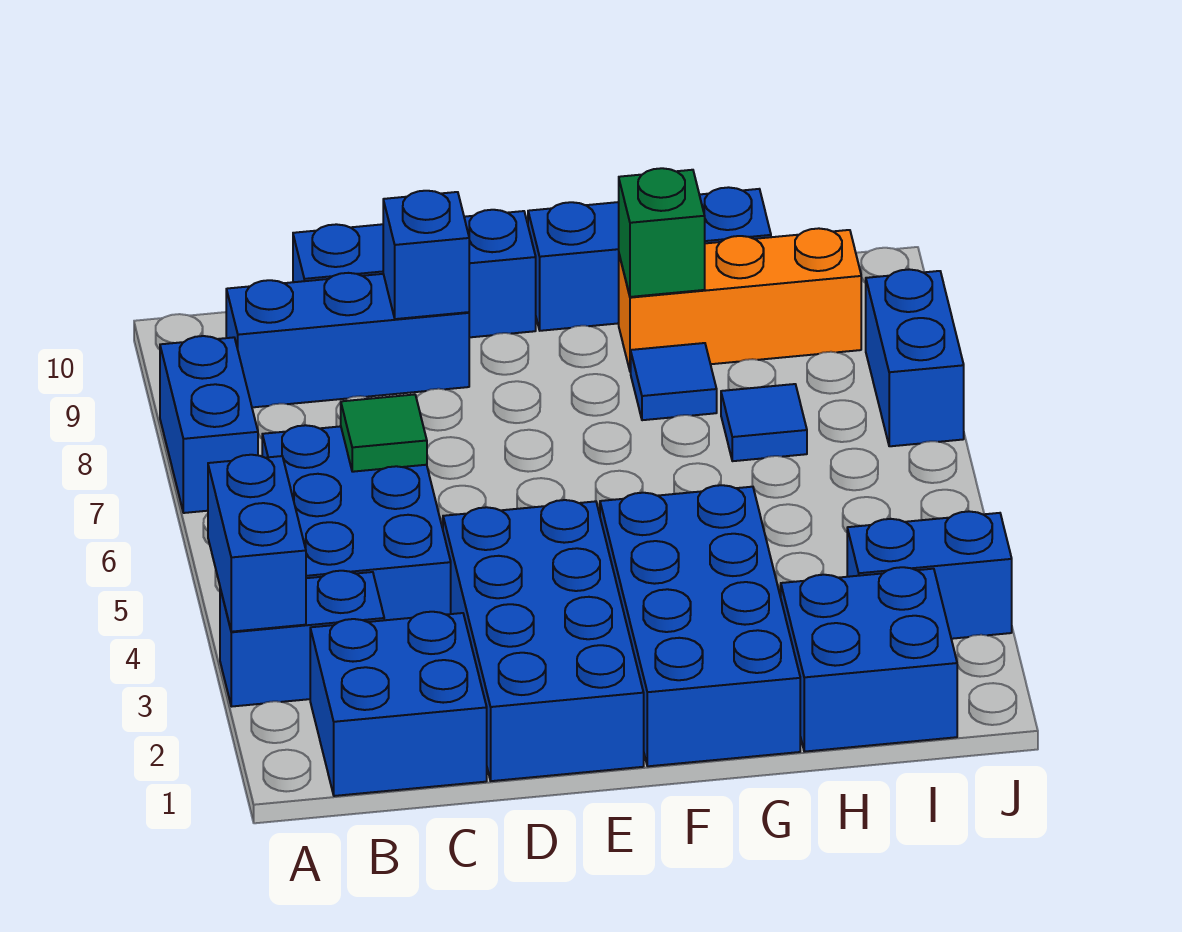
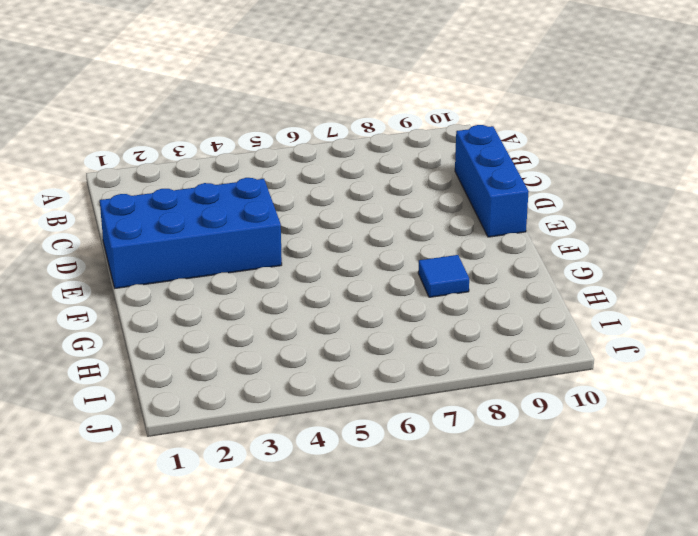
none -> blue 1x2 brick [220,571,384,707]
none -> blue 1x2 brick [160,336,258,513]
none -> blue 2x2 brick [310,612,487,796]

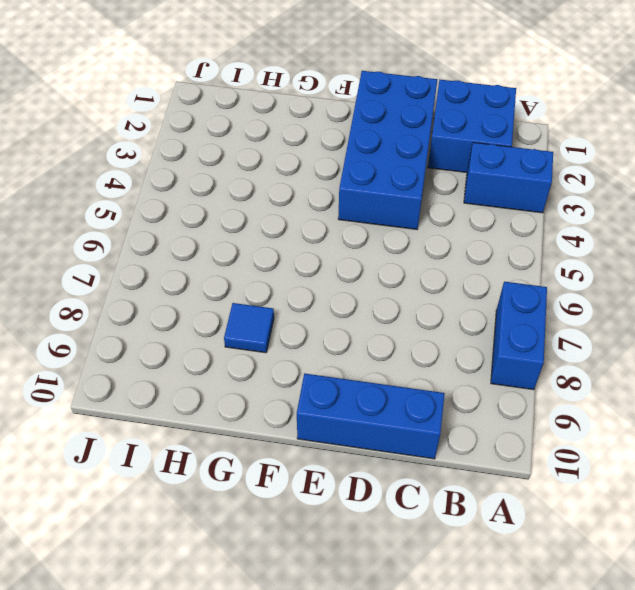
none -> blue 2x3 brick [262,425,451,620]
none -> blue 1x3 brick [226,273,469,407]
none -> blue 2x4 brick [600,485,800,766]

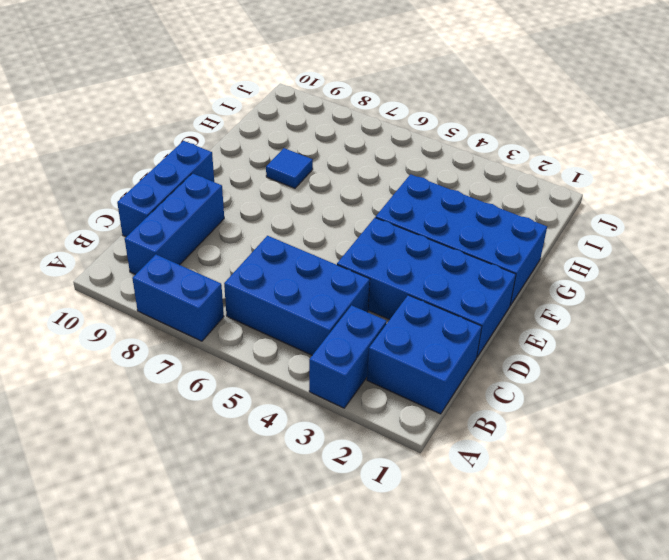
none -> blue 1x3 brick [528,187,771,331]
none -> orange 1x3 brick [619,228,861,372]
none -> blue 2x2 brick [781,567,957,752]

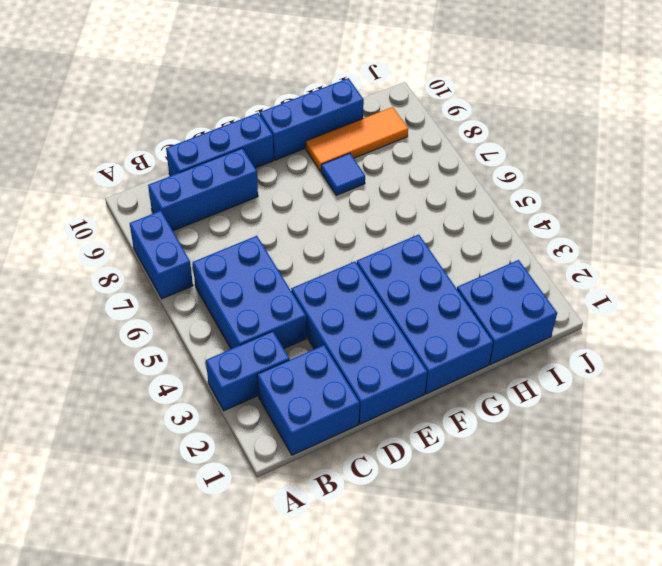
orange 1x3 tile [306,107,408,172] -> orange 1x3 brick [619,228,861,372]
none -> blue 1x1 tile [721,384,807,461]
none -> blue 1x2 brick [847,511,1012,639]
none -> blue 1x2 brick [866,269,964,446]

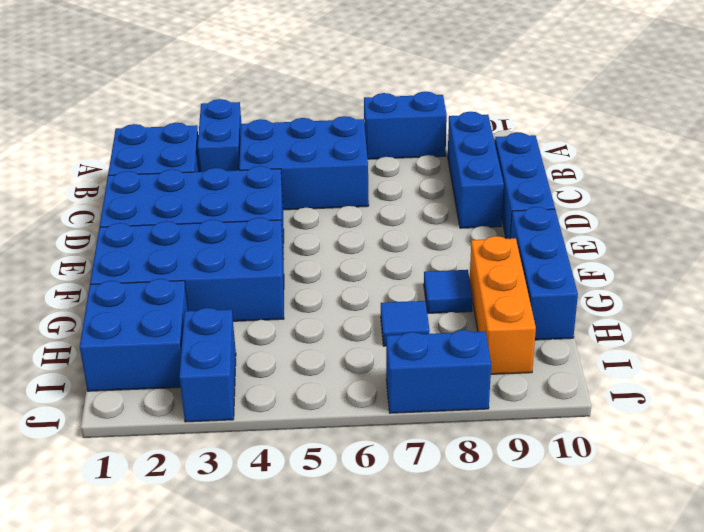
none -> blue 1x2 brick [208,455,306,632]
none -> green 1x1 tile [341,394,427,472]
none -> blue 1x1 brick [383,191,469,319]

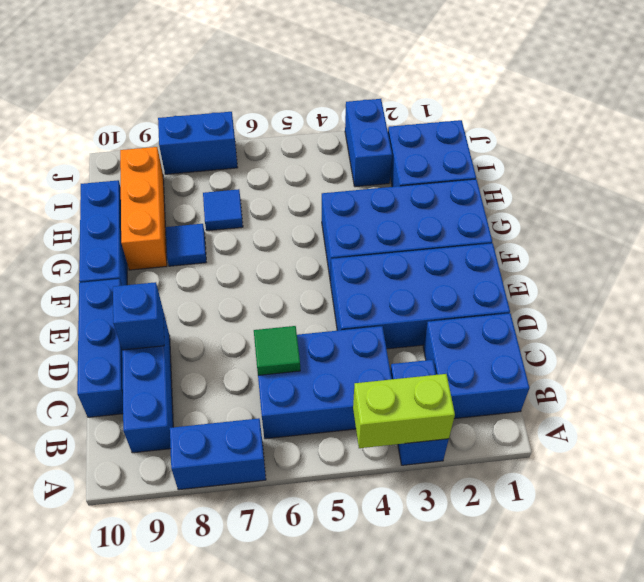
lime 1x2 brick [353,374,455,448] -> blue 1x2 brick [208,455,306,632]
none -> green 1x1 brick [619,168,705,297]

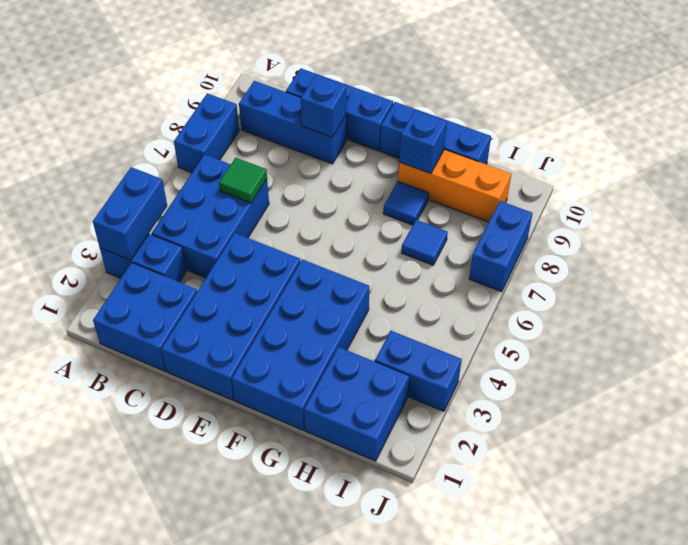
blue 1x1 brick [399,110,447,174] -> green 1x1 brick [619,168,705,297]

